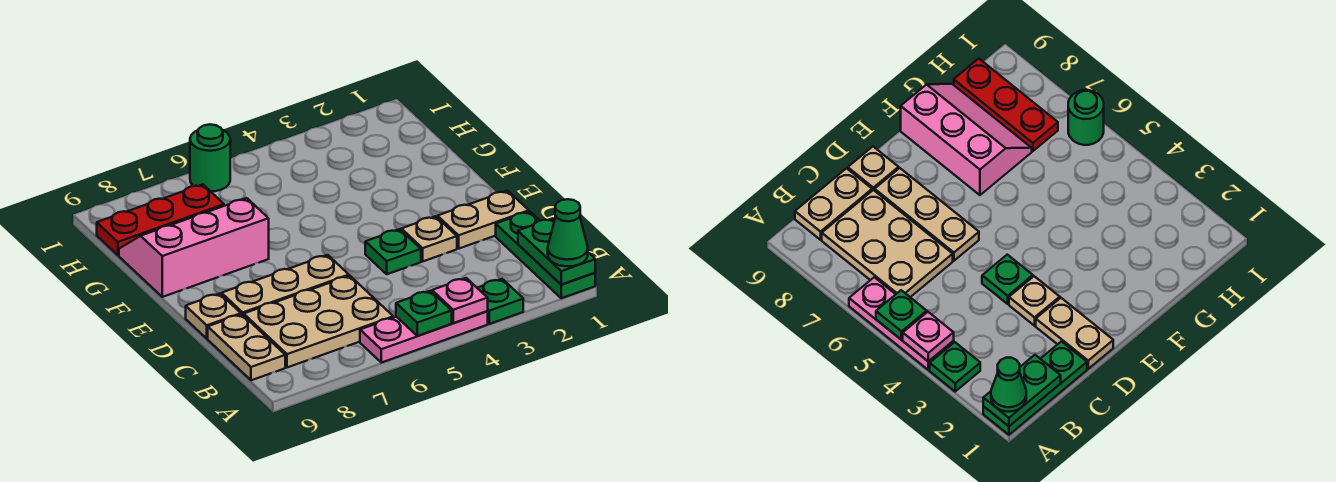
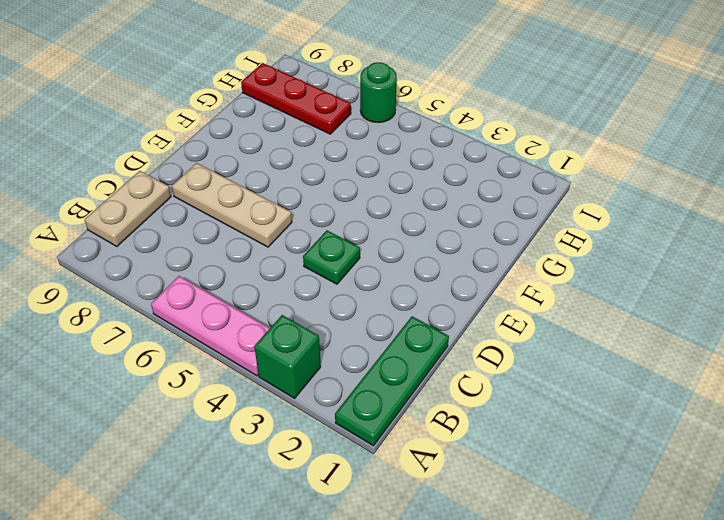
green 1x1 brick [254,315,321,398] -> green 1x1 plate [478,279,523,324]
none -> tan 2x3 plate [244,276,393,367]
none -> tan 1x2 plate [437,191,529,249]
none -> tan 1x1 plate [401,216,457,261]

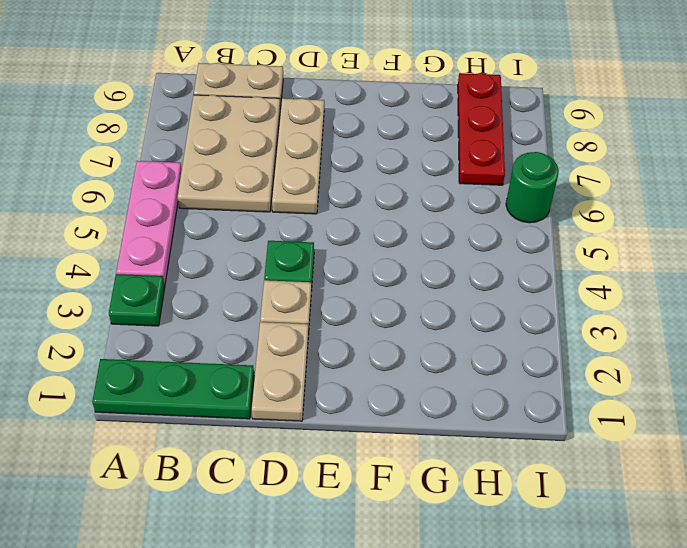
none -> tan 1x1 plate [186,293,241,339]
none -> pink 2x3 slope [119,198,269,297]
none -> green 1x2 plate [518,219,595,284]

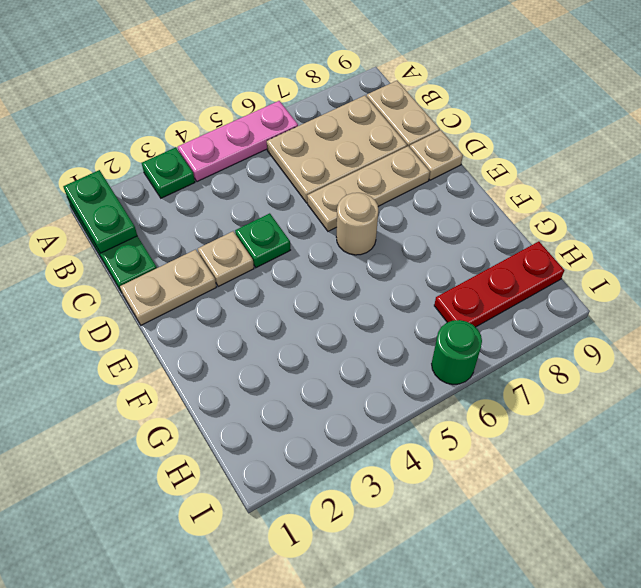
tan 1x1 round brick [336,193,378,255] -> none
none -> pink 2x3 slope [119,198,269,297]
none -> pink 1x1 plate [432,278,488,323]
none -> green 1x1 plate [396,291,452,336]

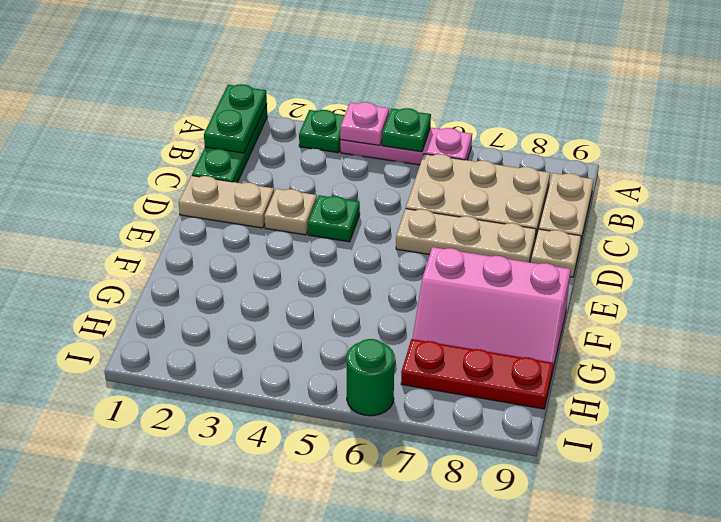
none -> green 1x1 cone [548,199,588,266]

